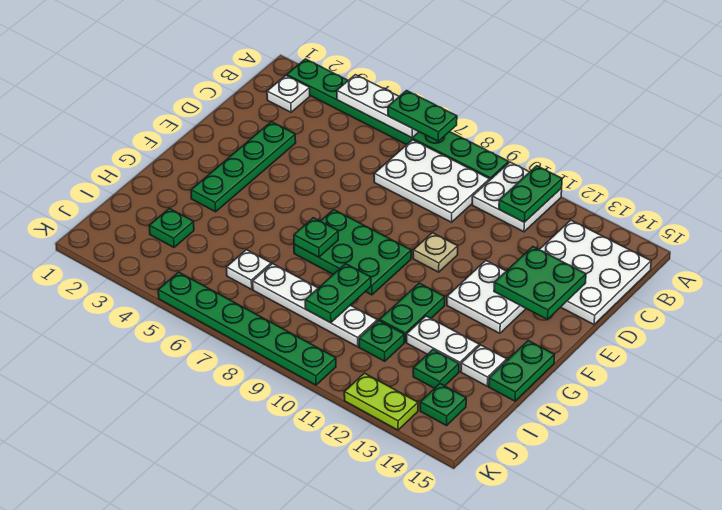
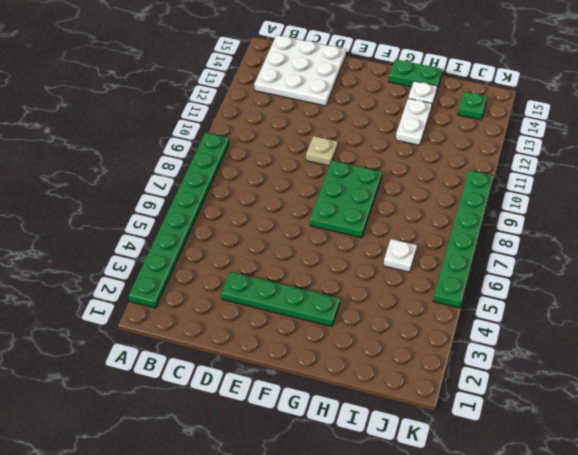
none -> white 2x2 plate [472,162,562,232]
none -> white 1x1 plate [267,75,310,112]
none -> white 2x3 plate [374,140,490,222]

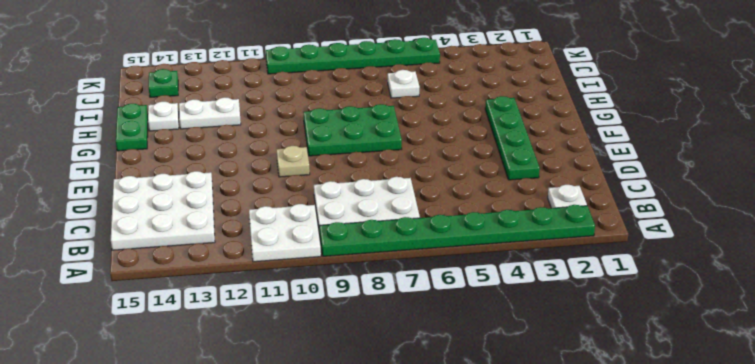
none -> white 2x2 plate [447,261,526,333]
none -> green 1x2 plate [380,283,445,342]
none -> green 1x1 plate [149,208,194,247]

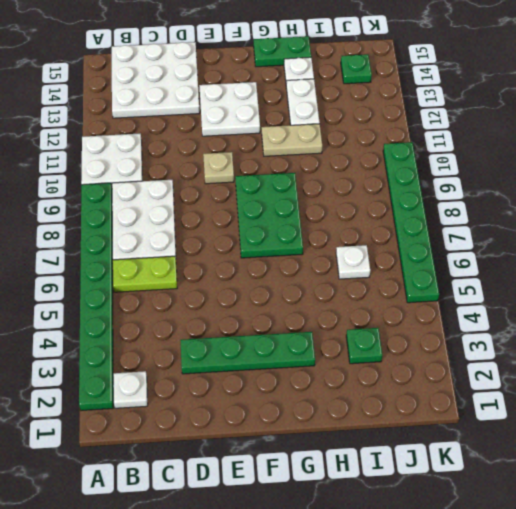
lime 1x2 plate [113,256,177,292] -> lime 1x2 plate turned to [344,373,418,430]
tan 1x2 plate [262,124,322,156] -> green 1x2 plate [380,283,445,342]
none -> white 1x4 plate [253,264,377,347]
none -> green 1x1 plate [359,320,404,361]
none -> green 1x1 plate [413,350,459,388]

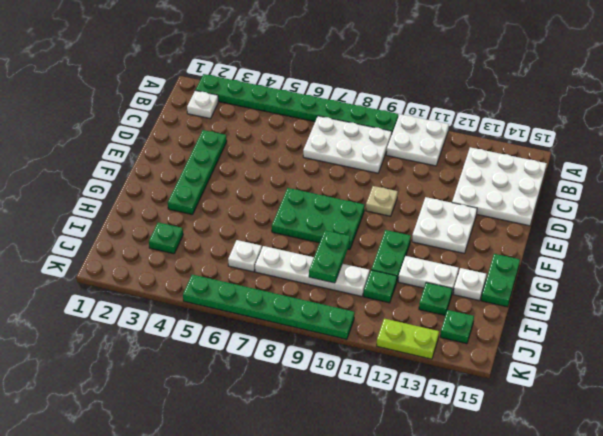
none -> white 1x3 plate [337,75,419,138]
none -> green 1x2 plate [499,166,562,222]
none -> green 2x2 plate [494,247,586,319]

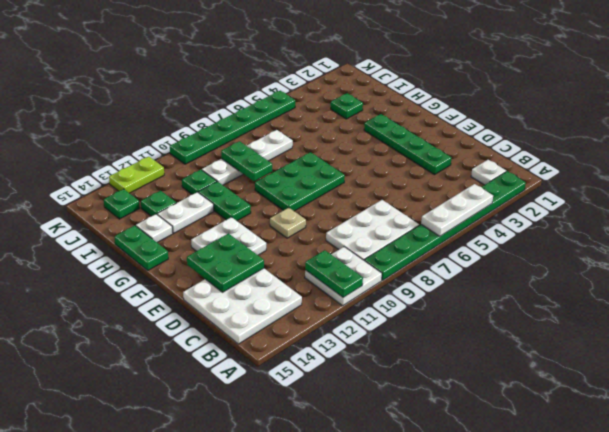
none -> white 1x1 plate [227,250,271,289]
none -> green 1x1 plate [294,218,338,257]
none -> green 1x2 plate [388,91,457,141]

